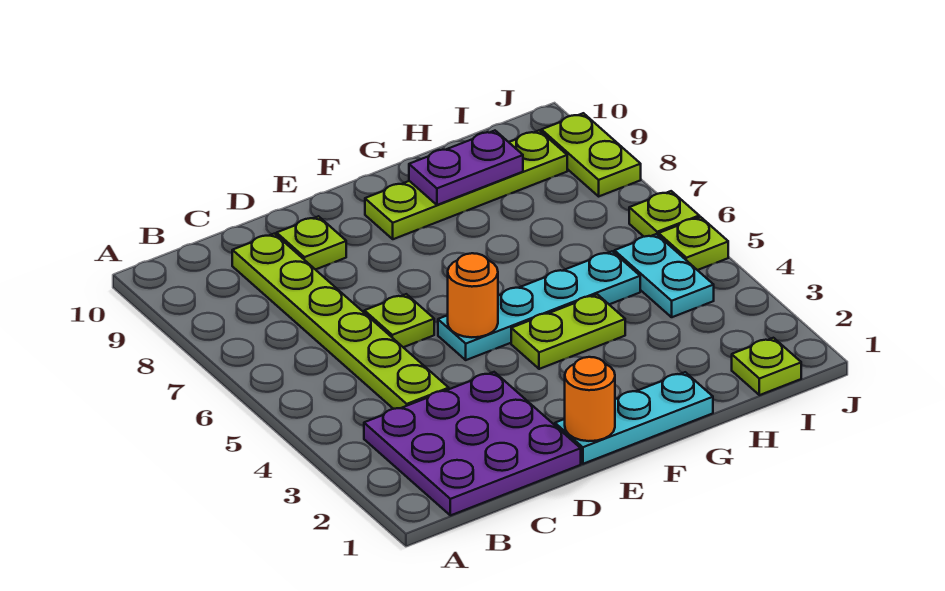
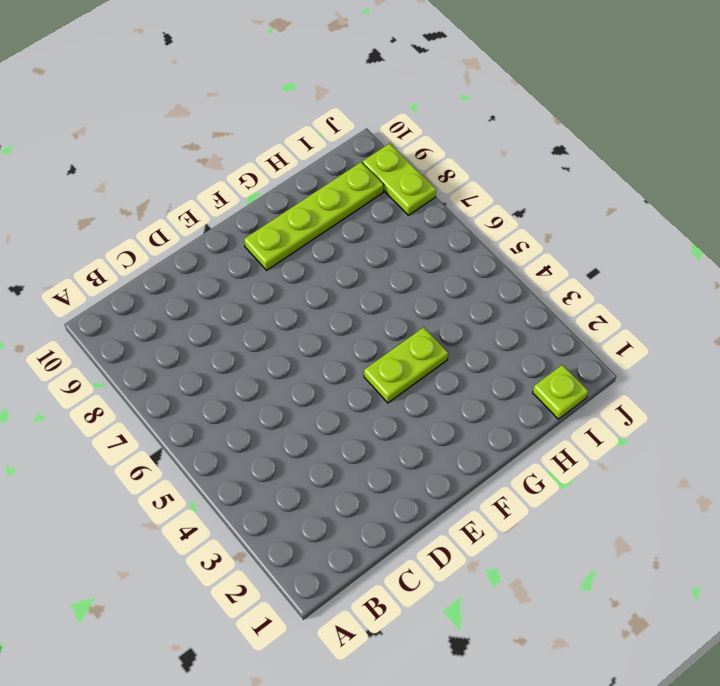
none -> purple 3x3 plate [364,372,581,515]
none -> lime 1x6 plate [232,234,449,409]
none -> lime 1x1 plate [364,294,434,347]

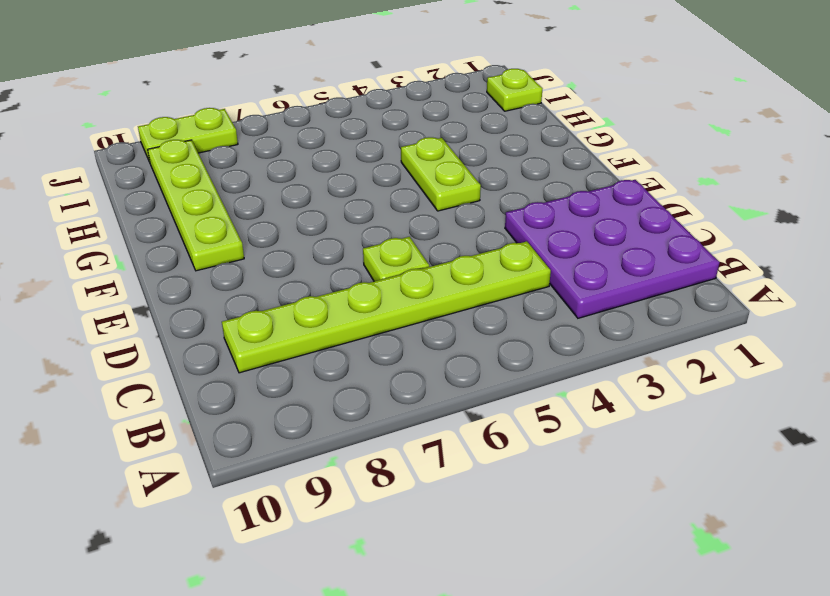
none -> lime 1x1 plate [277,216,346,270]
none -> cyan 1x3 plate [555,372,713,464]
none -> cyan 1x4 plate [438,251,640,360]

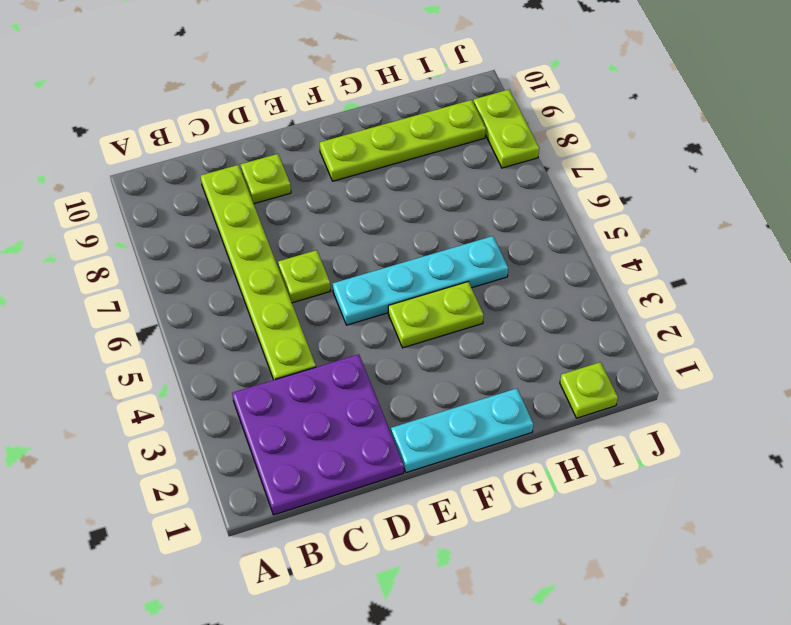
none -> cyan 1x2 plate [614,234,714,317]
none -> lime 1x1 plate [659,217,728,270]
none -> lime 1x1 plate [629,191,699,237]

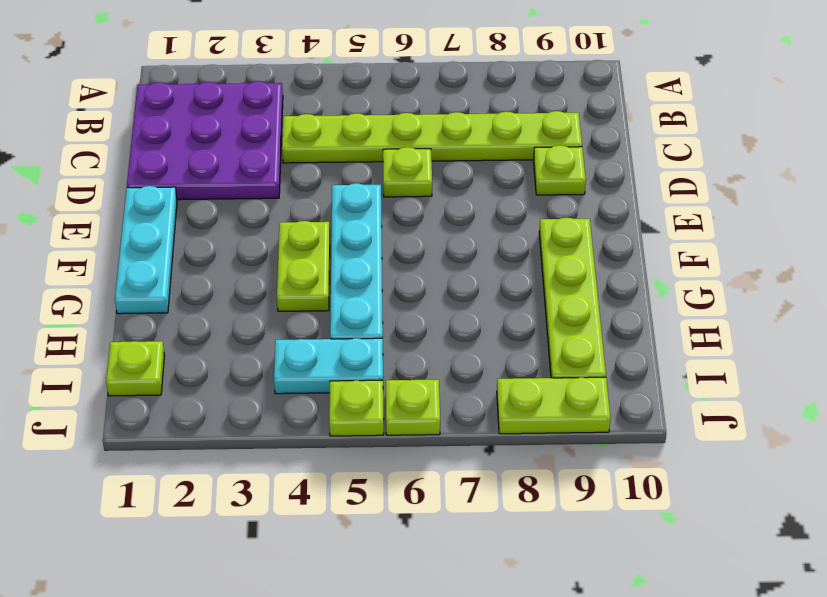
none -> orange 1x1 round brick [565,357,615,441]
none -> orange 1x1 round brick [448,253,498,337]
none -> purple 1x2 plate [409,131,523,205]

